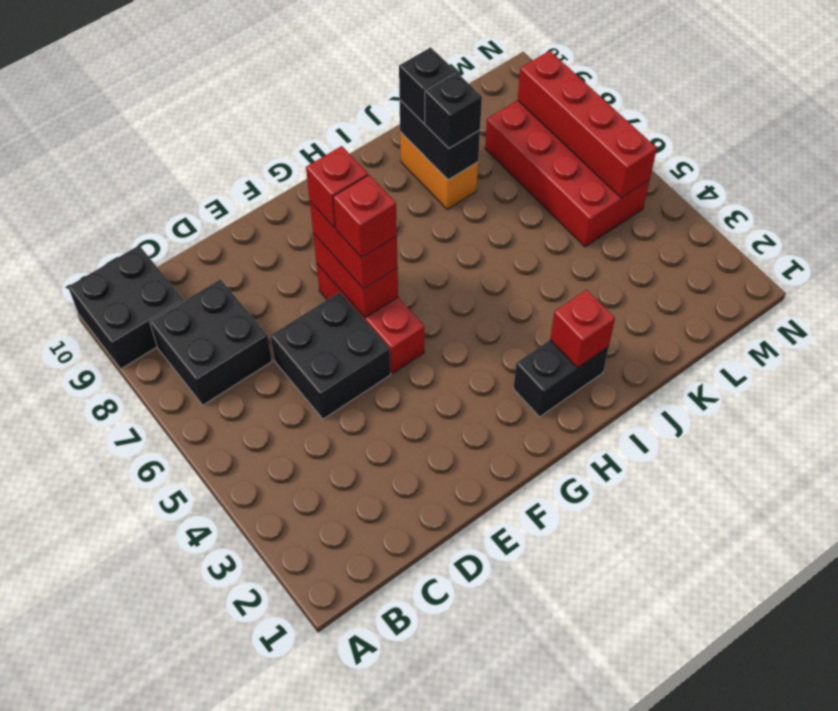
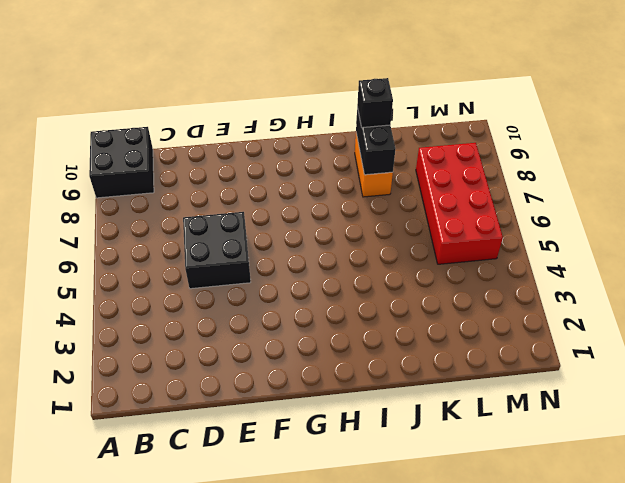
none -> black 2x2 brick [150,279,272,405]
none -> red 1x3 brick [316,263,424,373]
none -> black 1x2 brick [513,340,609,417]

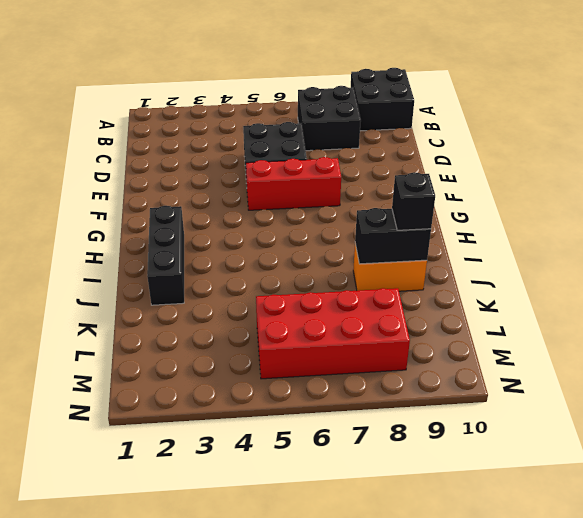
black 1x3 brick [147,206,184,305] -> black 1x2 brick [513,340,609,417]
none -> red 1x2 brick [313,233,398,318]
none -> red 1x1 brick [550,290,615,368]
none -> red 1x4 brick [518,51,657,198]

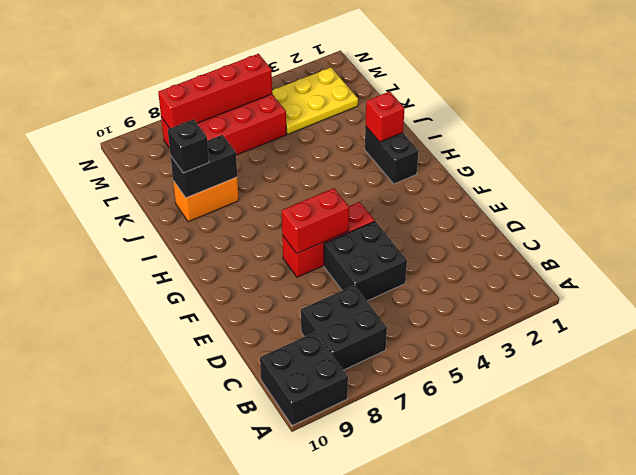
yellow 2x3 plate [272,68,358,134] -> none
none -> red 1x2 brick [310,202,398,289]
none -> black 1x1 brick [425,72,482,148]
none -> red 1x1 brick [333,175,397,258]

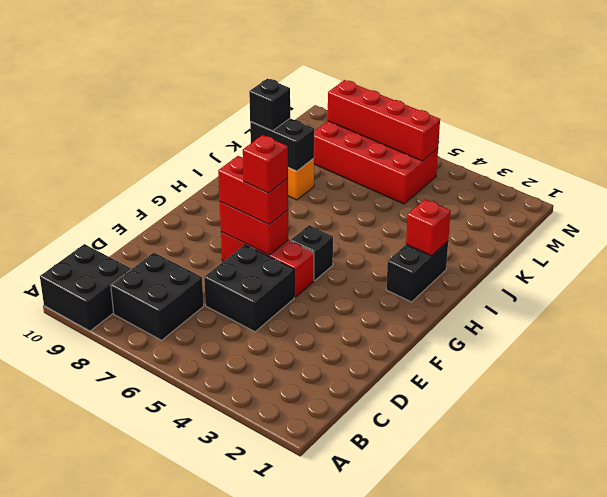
black 1x1 brick [291,225,333,281] -> black 1x1 brick moved to [425,72,482,148]
none -> red 1x1 brick [306,146,368,228]

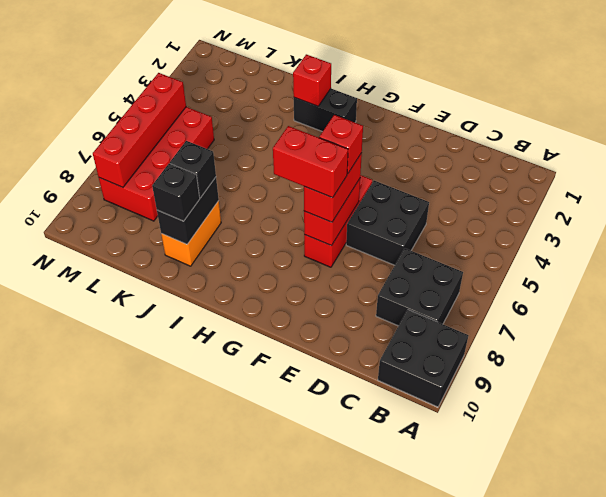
red 1x2 brick [273,126,348,198] -> red 1x1 brick [306,146,368,228]

